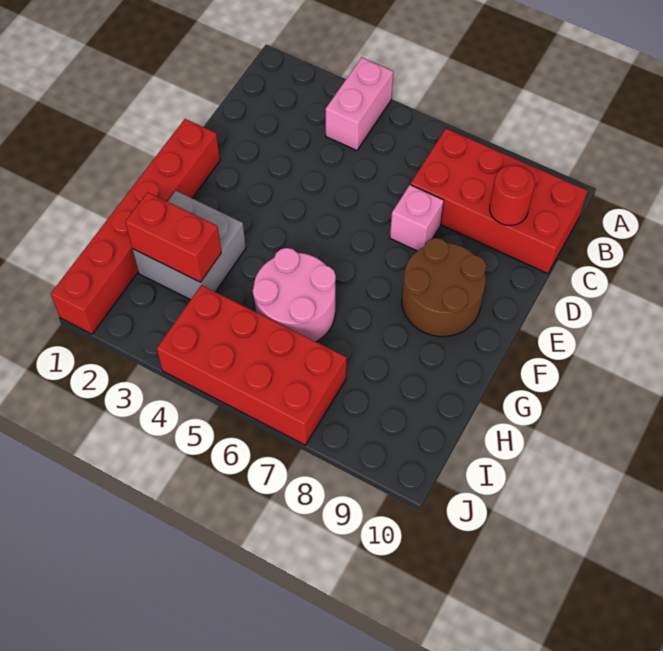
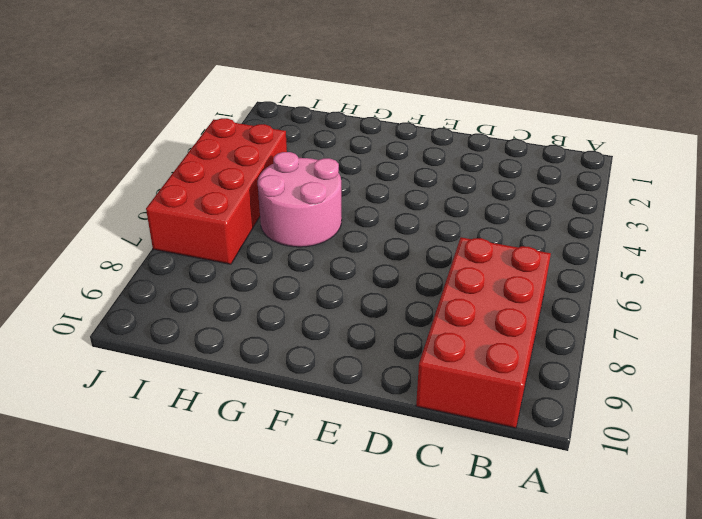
none -> pink 1x2 brick [326,58,393,150]
none -> pink 1x1 brick [390,185,444,251]

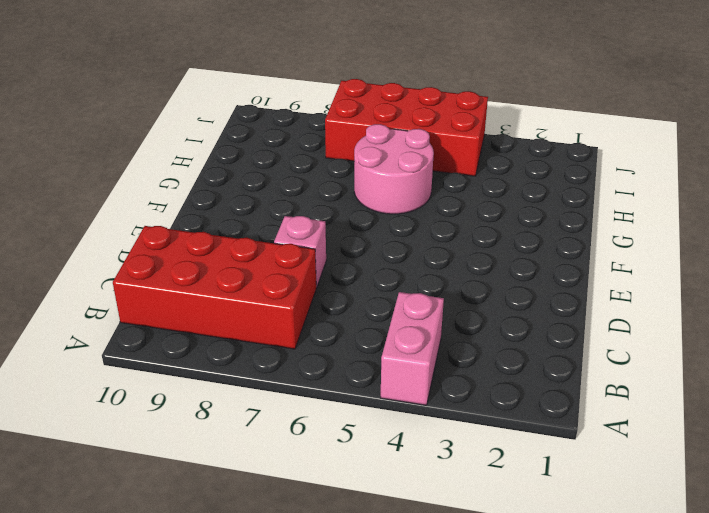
none -> red 1x6 brick [51,119,220,334]
none -> brown 2x2 round brick [402,238,486,337]

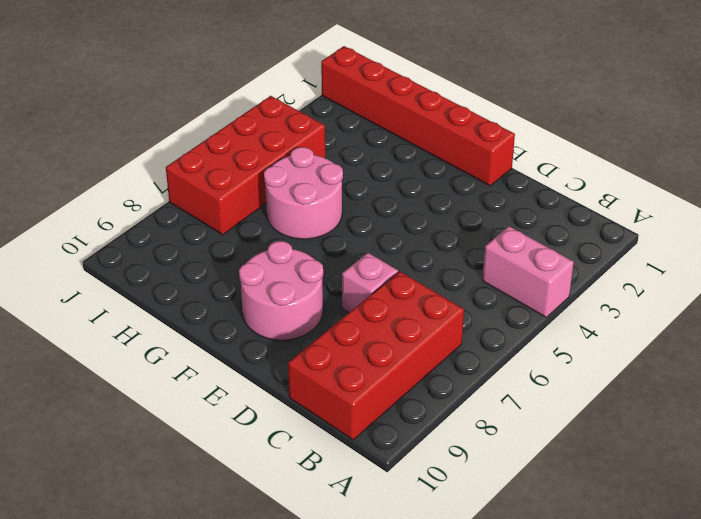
pink 2x2 round brick [239,241,323,340] -> brown 2x2 round brick [402,238,486,337]
none -> grey 2x2 brick [132,191,246,300]
none -> red 1x1 round brick [490,165,535,225]

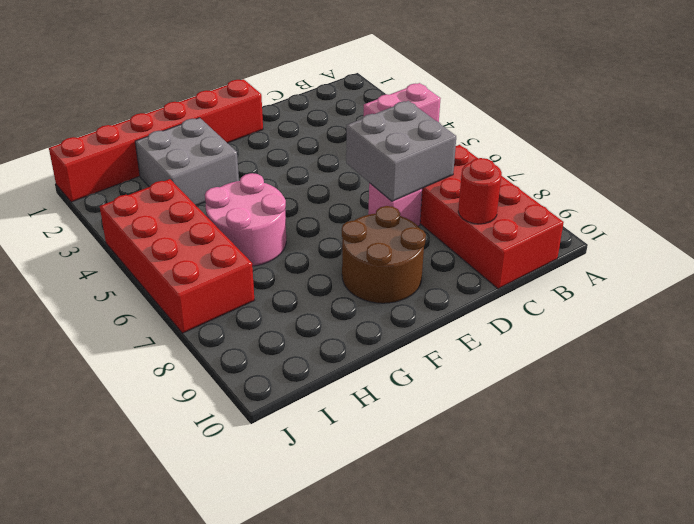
grey 2x2 brick [346,101,456,201] -> none
none -> red 1x2 brick [125,192,221,282]

